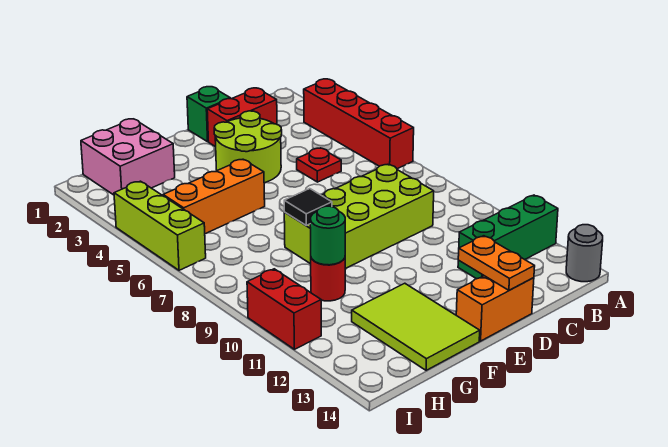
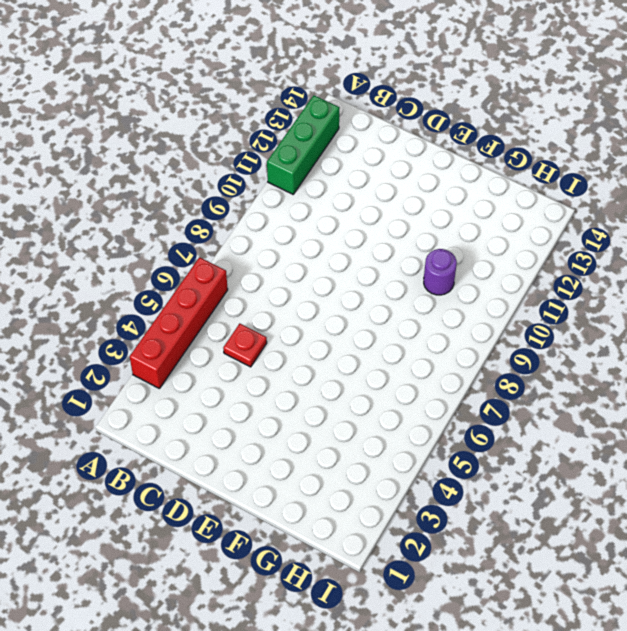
green 1x3 brick [267,95,340,194] -> green 1x3 brick turned to [458,195,558,279]
purple 1x1 round brick [424,249,457,295] -> red 1x1 round brick [311,258,345,301]
none -> grey 1x1 round brick [566,225,603,282]
none -> red 1x2 brick [207,88,277,147]
none -> lime 2x4 brick [284,165,434,269]

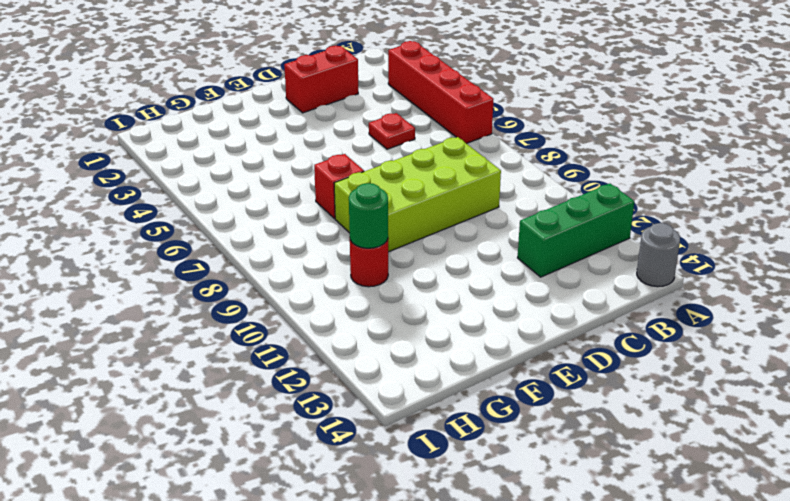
red 1x1 brick [314,154,364,219] -> none
none -> green 1x1 brick [187,87,231,142]
none -> lime 2x2 round brick [214,111,282,183]
none -> orange 1x2 brick [456,276,534,341]

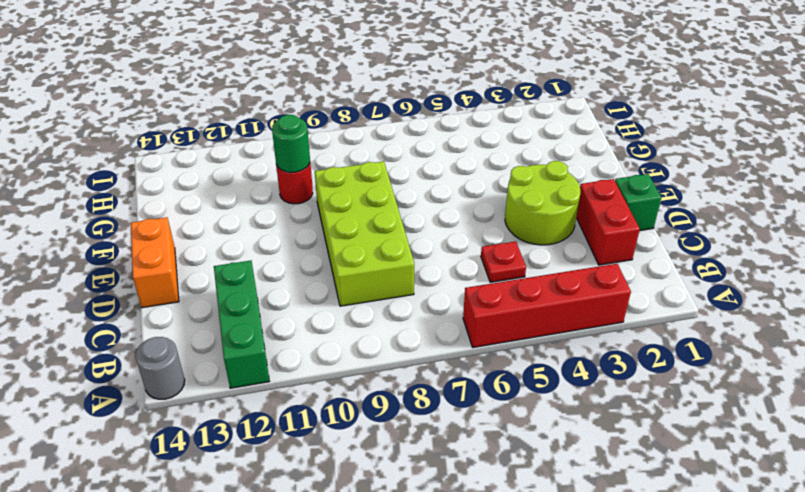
none -> orange 1x3 brick [163,160,265,234]
none -> lime 2x3 tile [352,283,480,370]
none -> pink 2x2 brick [81,119,175,195]

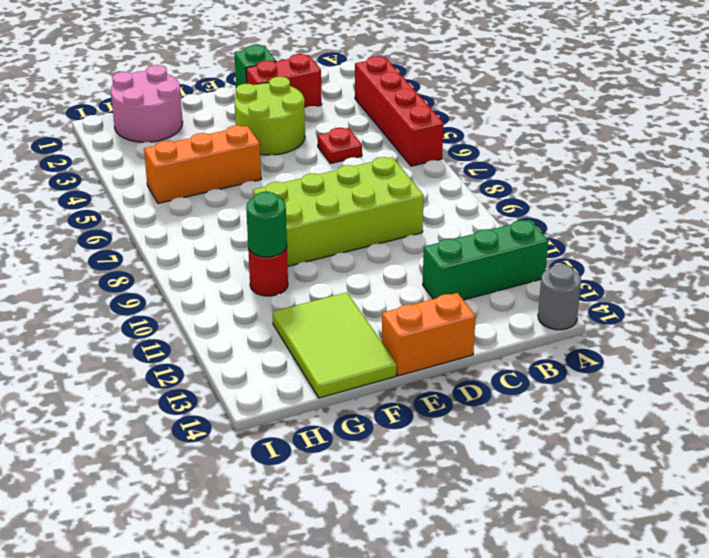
pink 2x2 round brick [111,65,183,142] -> pink 2x2 brick [81,119,175,195]
none -> lime 1x3 brick [114,181,206,270]
none -> red 1x2 brick [247,269,321,349]
none -> orange 1x2 plate [458,236,535,290]

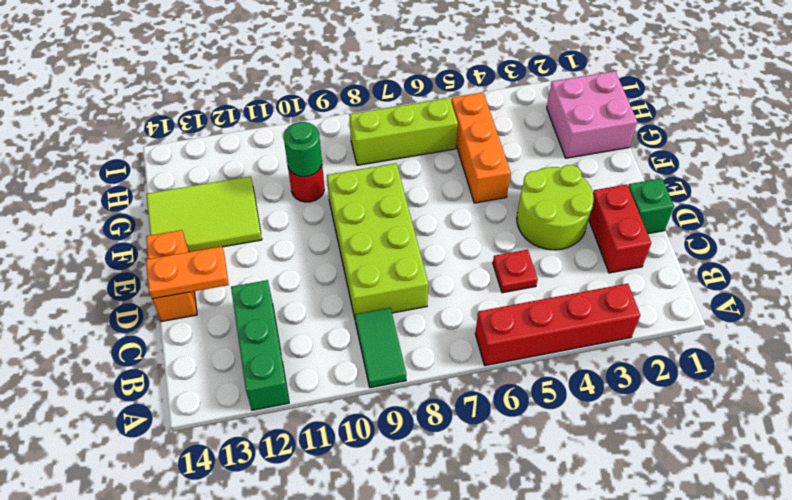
green 1x2 tile [355,308,406,388] -> none
lime 1x3 brick [349,98,458,165] -> lime 1x3 brick moved to [114,181,206,270]
none -> grey 1x1 round brick [566,225,603,282]
none -> red 1x2 brick [247,269,321,349]
none -> black 1x1 tile [284,189,332,225]

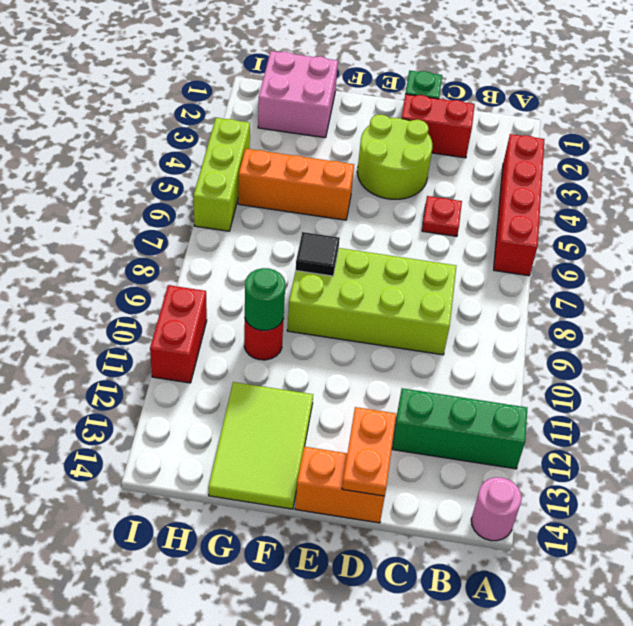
pink 1x1 round brick [471,477,522,541] -> grey 1x1 round brick [566,225,603,282]

